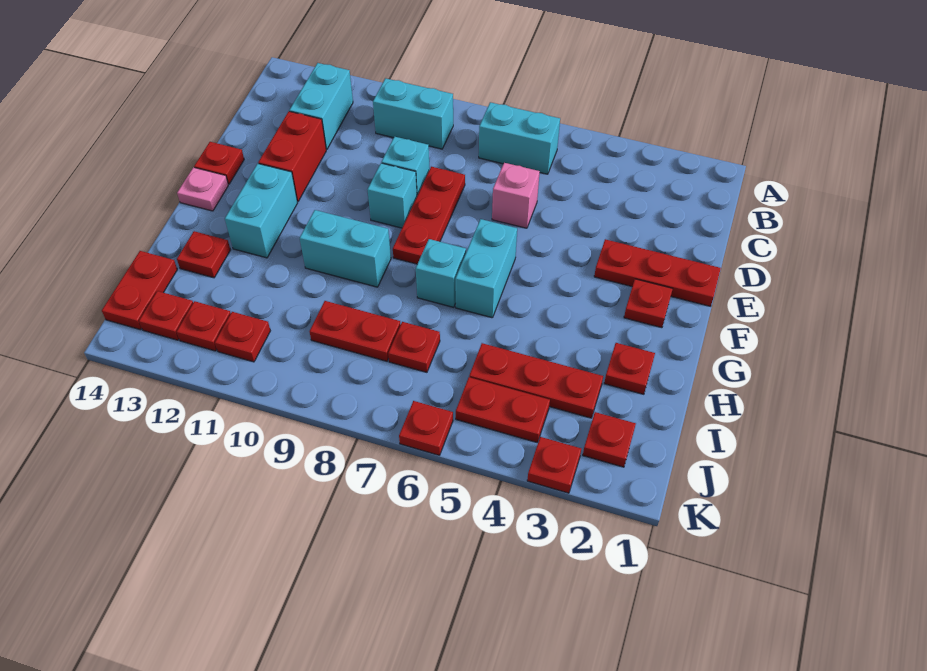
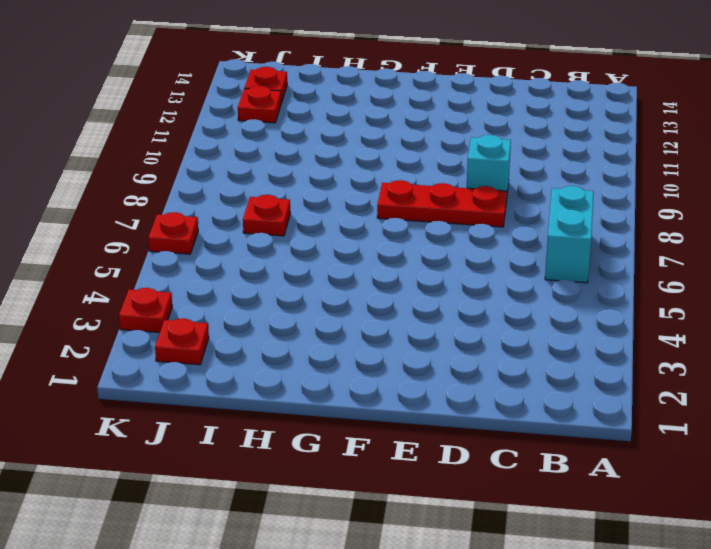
none -> cyan 1x2 brick [373,78,453,149]
none -> cyan 1x2 brick [289,63,353,150]
none -> pink 1x1 brick [492,163,540,228]

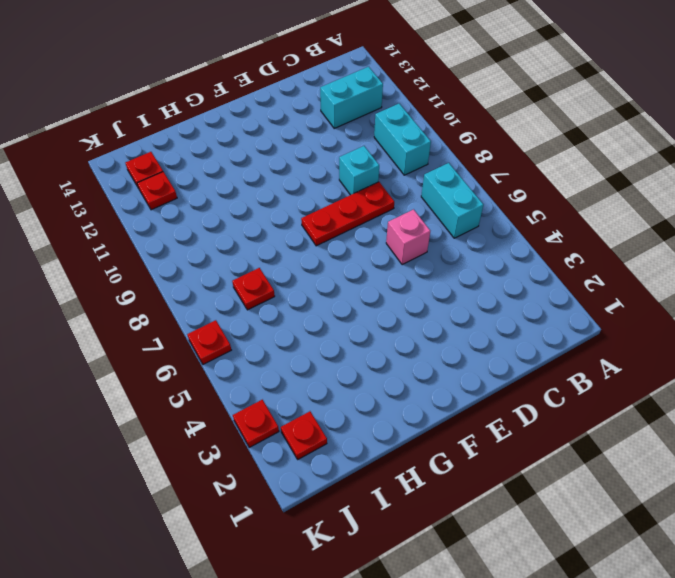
none -> red 1x2 brick [258,111,326,202]
none -> red 1x3 plate [594,239,721,306]
none -> cyan 1x1 brick [367,163,417,228]

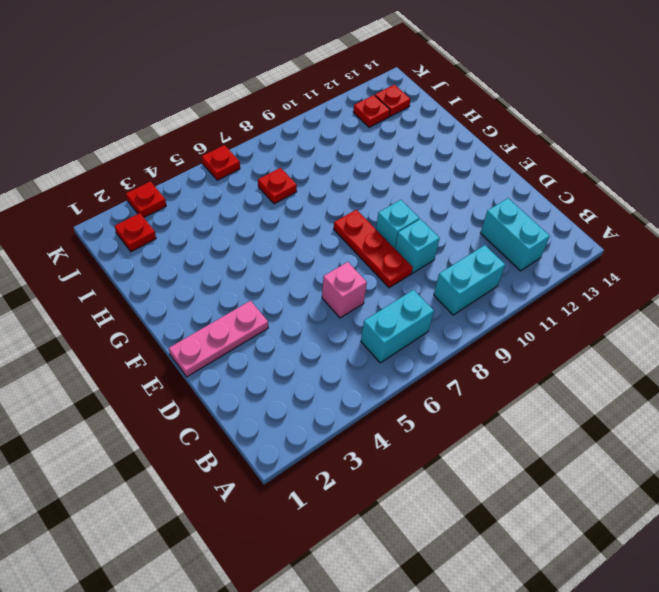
pink 1x3 plate [169,301,268,377] -> red 1x3 plate [594,239,721,306]
none -> red 1x2 brick [258,111,326,202]
none -> red 1x1 plate [194,142,244,184]
none -> red 1x1 plate [624,279,673,328]

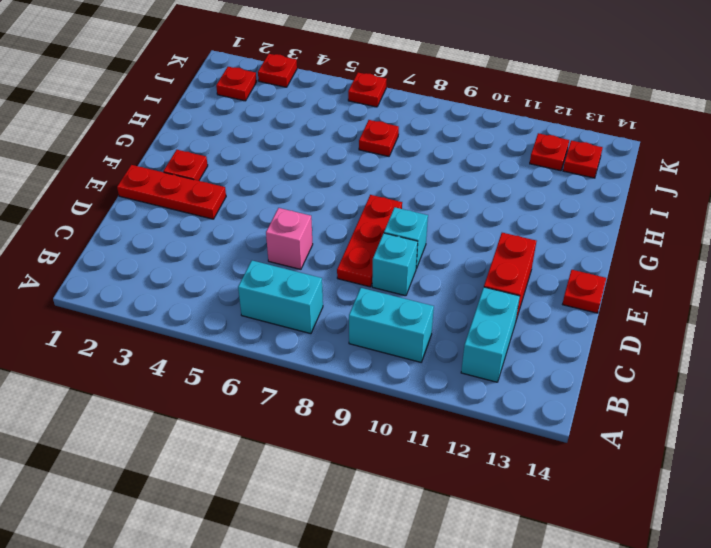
none -> cyan 1x2 brick [455,219,517,318]
none -> cyan 1x2 brick [225,163,297,258]
none -> pink 1x1 plate [177,167,228,211]

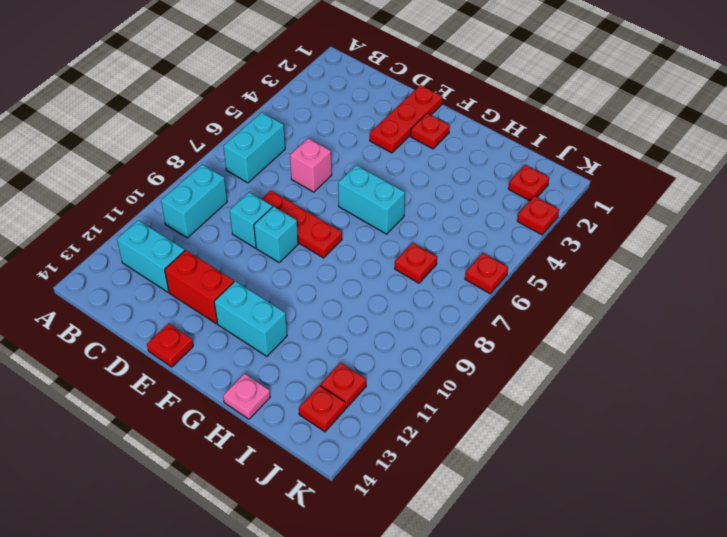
pink 1x1 plate [223,374,270,419] -> pink 1x1 plate moved to [177,167,228,211]
none -> cyan 1x1 brick [415,239,466,307]
none -> cyan 1x2 brick [300,210,391,287]
none -> red 1x1 plate [604,343,655,394]

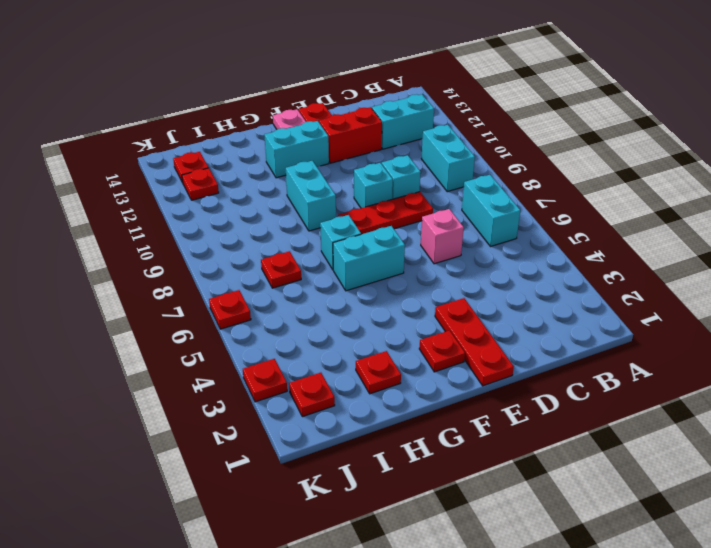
none -> red 1x1 plate [177,231,230,278]
none -> red 1x3 plate [469,343,603,418]
none -> red 1x2 plate [310,301,401,361]

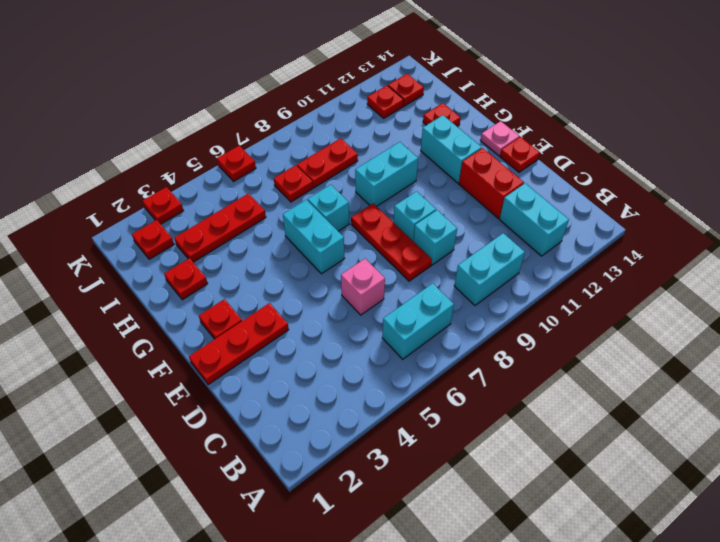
none -> red 1x2 plate [102,251,177,330]
none -> red 1x2 plate [456,377,550,443]
none -> red 1x1 plate [215,312,270,362]

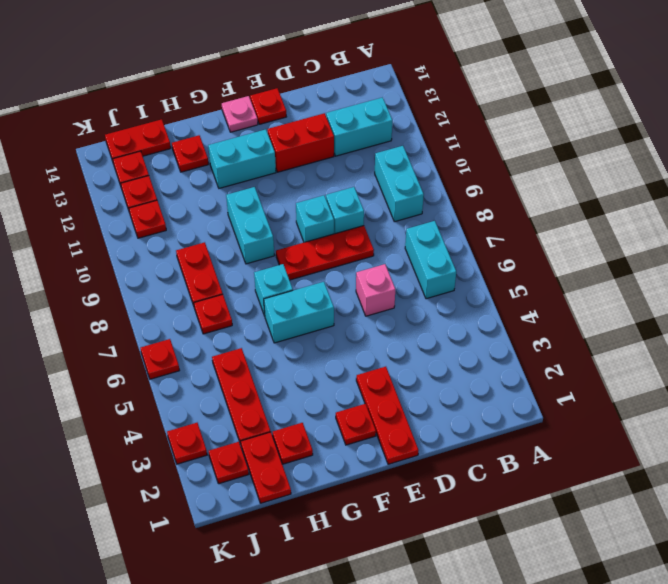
red 1x2 plate [241,432,291,503] -> red 1x2 plate moved to [456,377,550,443]

